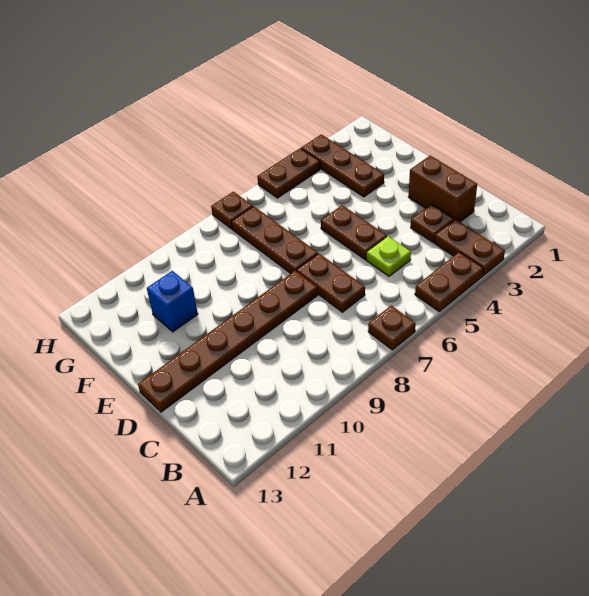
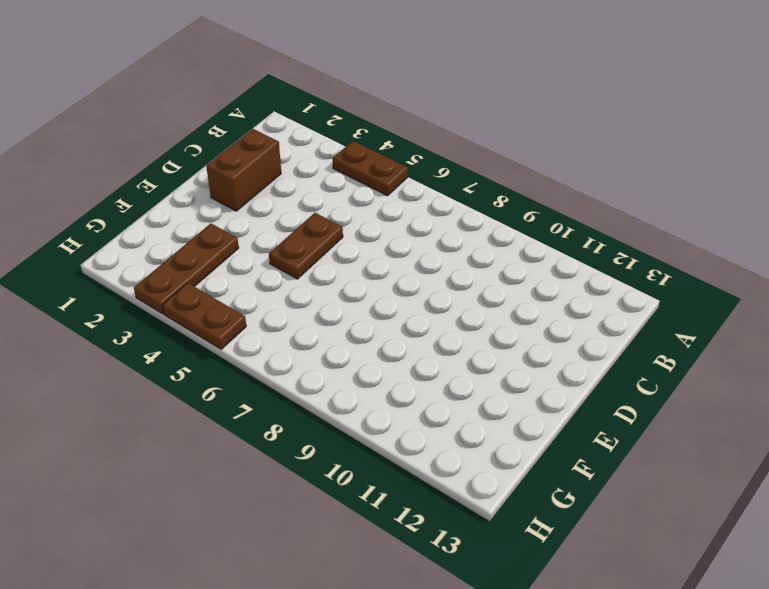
none -> brown 1x2 plate [435,219,505,276]
none -> brown 1x1 plate [368,306,416,350]
none -> brown 1x1 plate [411,204,454,242]

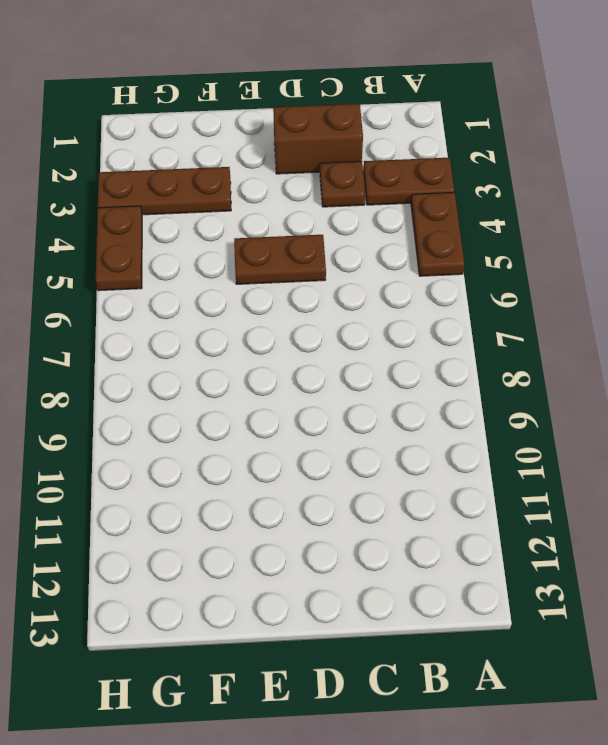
none -> brown 1x1 plate [368,306,416,350]
none -> lime 1x1 plate [366,236,411,276]
none -> brown 1x2 plate [296,254,365,312]

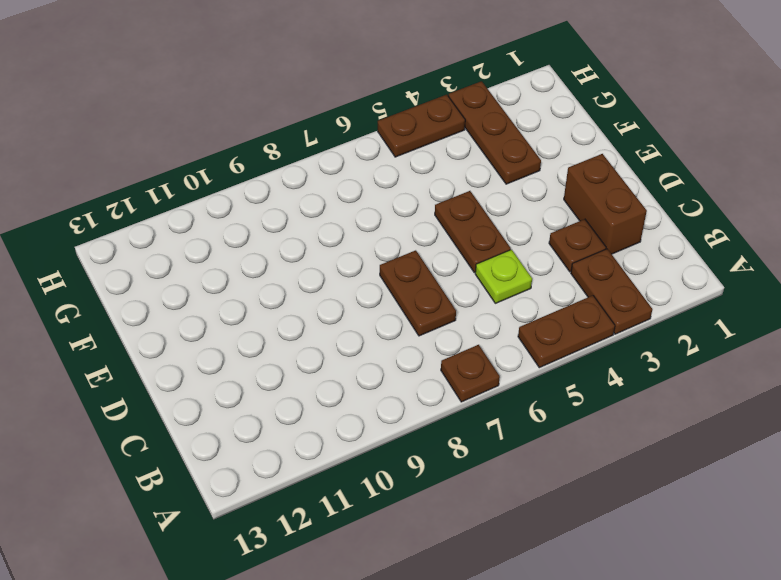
none -> brown 1x6 plate [138,271,318,412]
none -> brown 1x3 plate [231,206,318,274]
none -> blue 1x1 brick [147,271,198,332]

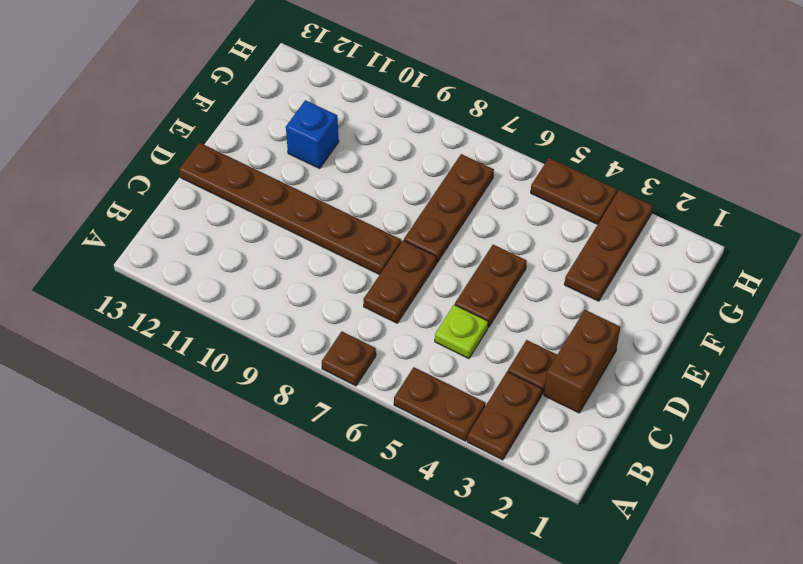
none -> brown 1x1 plate [211,192,253,229]

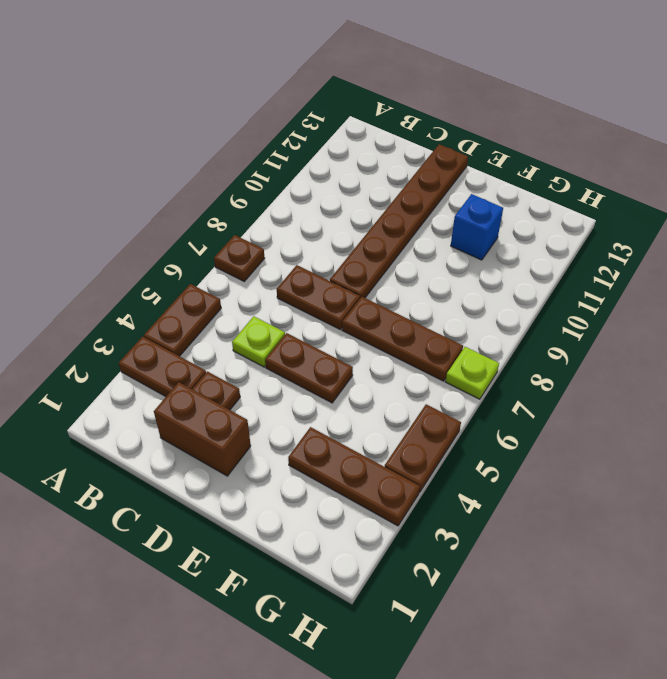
lime 1x1 plate [446,347,499,399] -> brown 1x1 plate [211,192,253,229]

